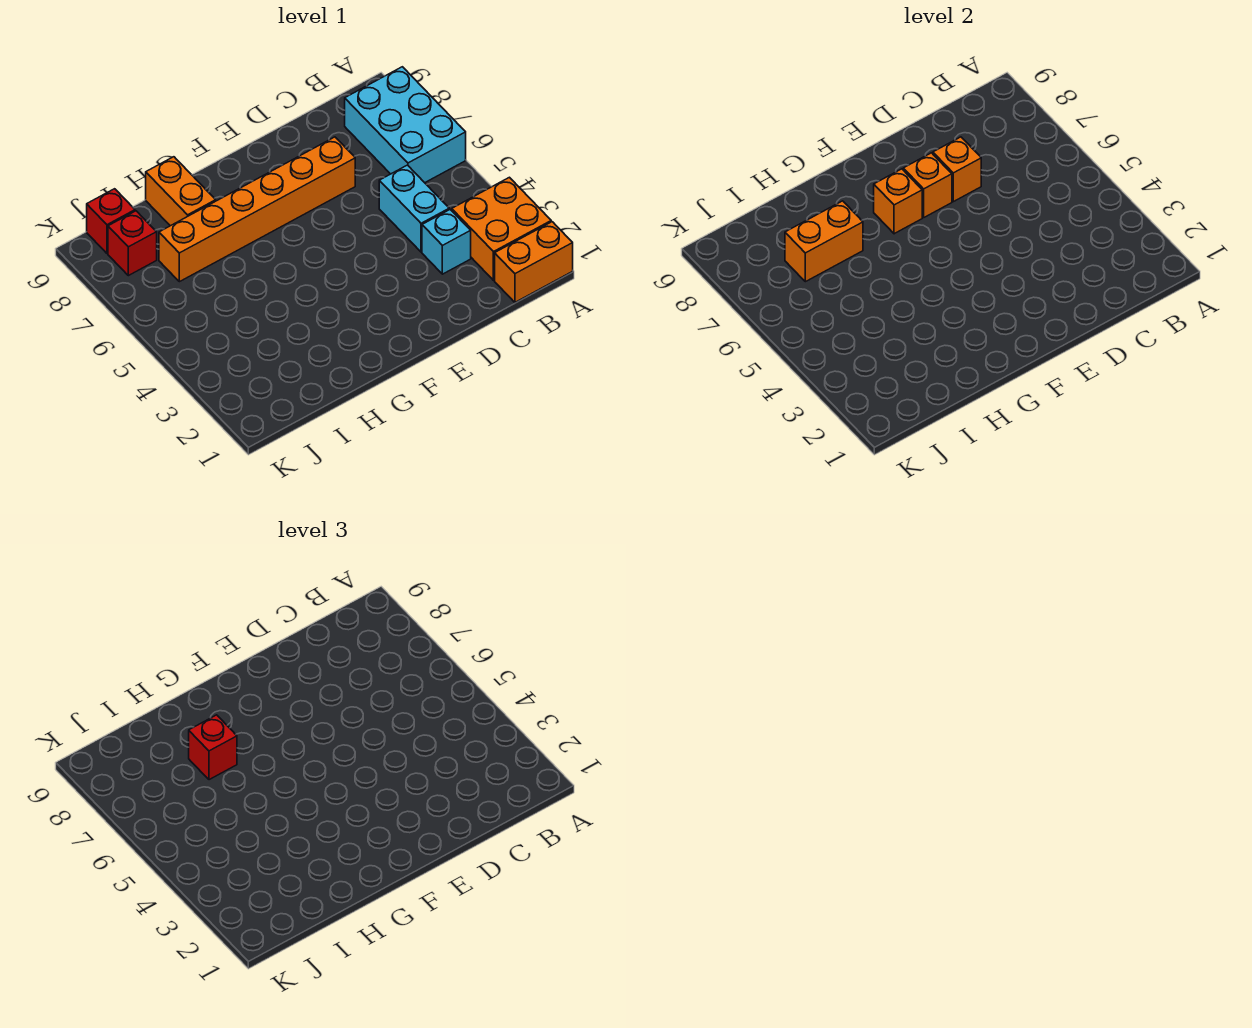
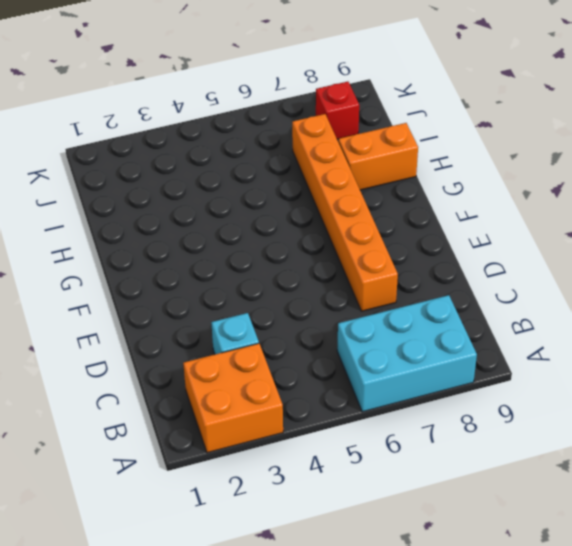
none -> orange 1x2 brick [495,222,573,302]
none -> cyan 1x2 brick [379,165,449,252]
none -> red 1x1 brick [87,189,135,253]

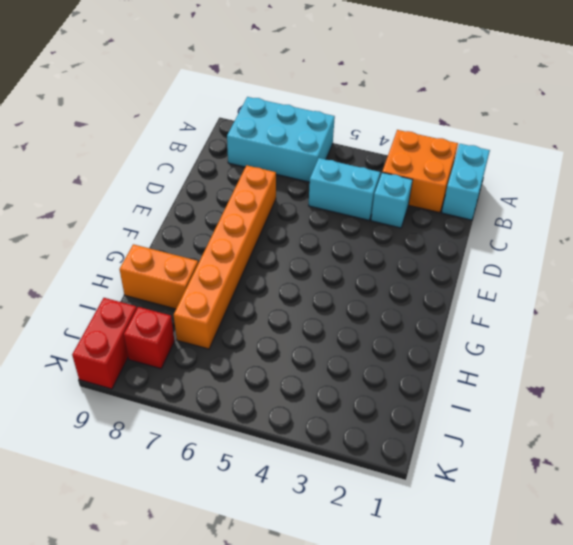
cyan 1x2 brick [442,144,490,220] -> orange 1x2 brick [495,222,573,302]
red 1x2 brick [72,298,137,389] -> red 1x1 brick [87,189,135,253]
none -> orange 1x1 brick [933,137,981,202]
none -> orange 1x1 brick [903,153,952,217]
none -> orange 1x1 brick [874,169,922,234]

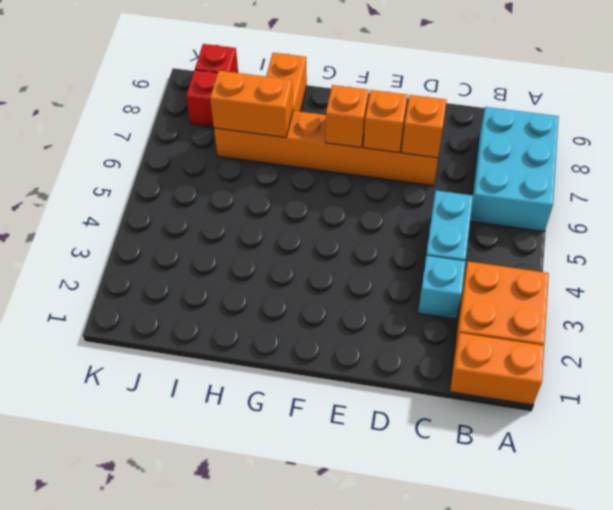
none -> red 1x1 brick [189,715,237,780]

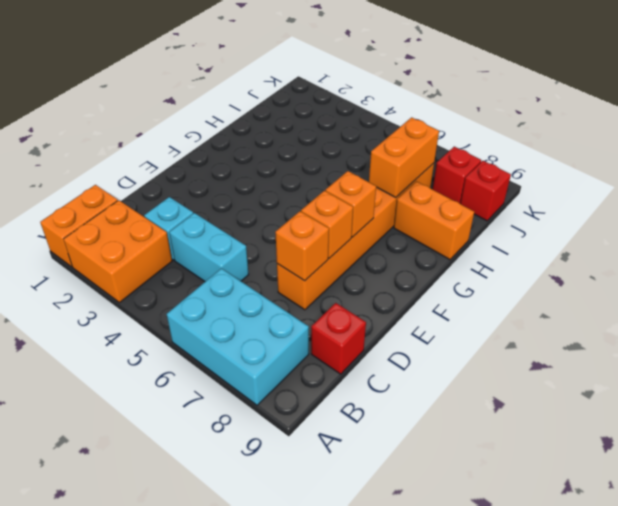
red 1x1 brick [311,303,366,374] -> red 1x1 brick moved to [189,715,237,780]

